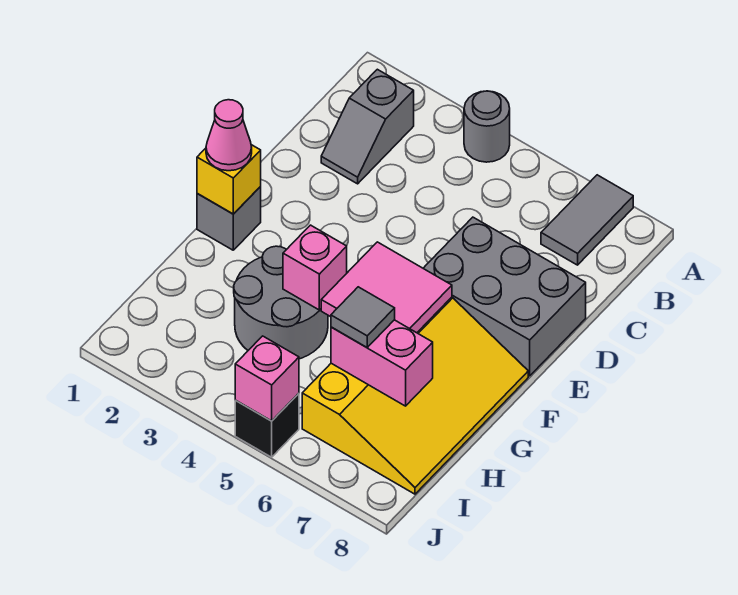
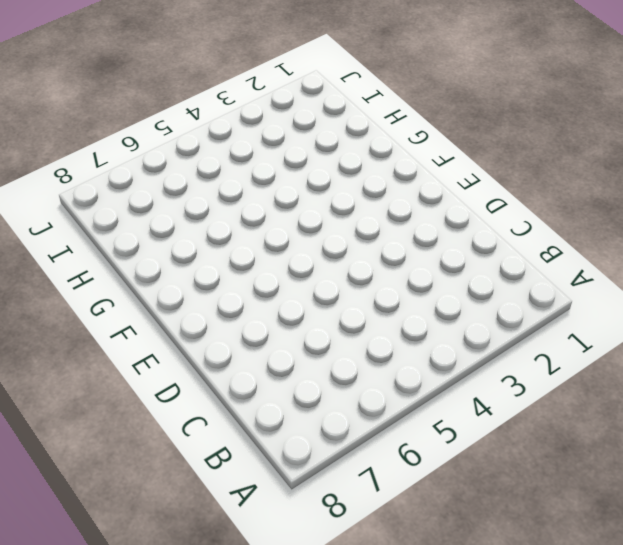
none -> grey 1x1 round brick [464,91,510,162]
none -> grey 1x2 tile [541,175,633,265]
none -> grey 1x2 slope [321,69,414,184]

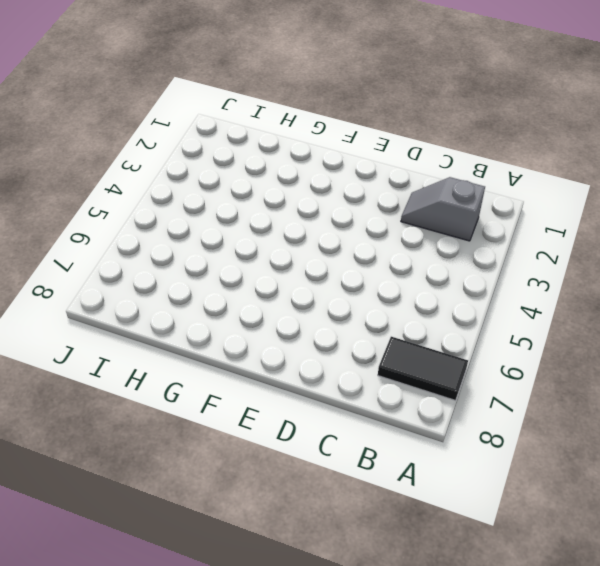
black 1x2 tile [378,337,468,400] -> grey 1x2 tile [541,175,633,265]
none -> grey 1x1 round brick [464,91,510,162]
none -> grey 2x3 brick [423,217,586,376]
none -> grey 1x1 brick [197,187,261,250]

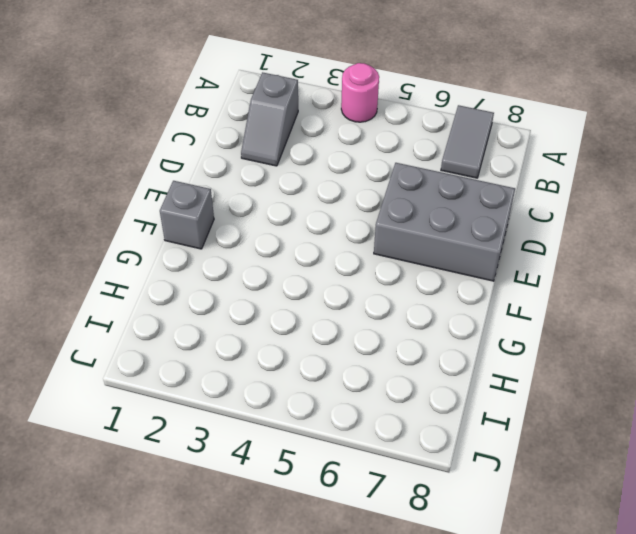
pink 1x1 round brick [341,63,379,122] -> grey 1x1 round brick [464,91,510,162]
none -> yellow 3x4 slope [302,297,528,494]
none -> grey 2x2 round brick [234,246,328,359]
none -> black 1x1 brick [235,393,299,457]

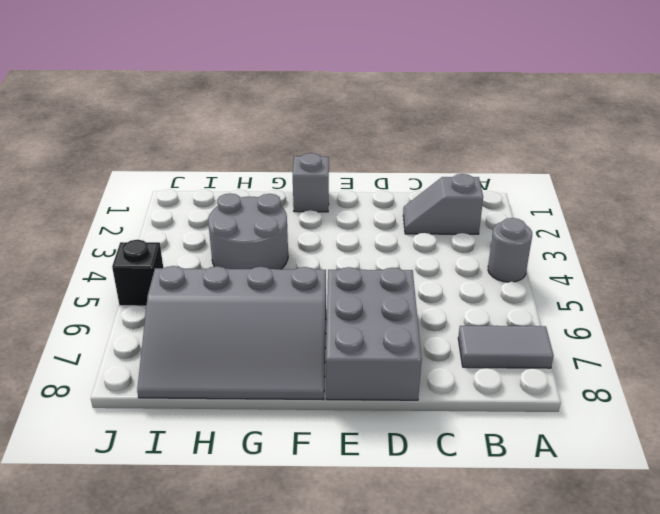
grey 3x4 slope [137,266,326,400] -> yellow 3x4 slope [302,297,528,494]
none -> yellow 1x1 brick [197,145,261,214]
none -> pink 2x2 tile [321,242,452,333]
none -> pink 1x1 brick [283,225,347,310]

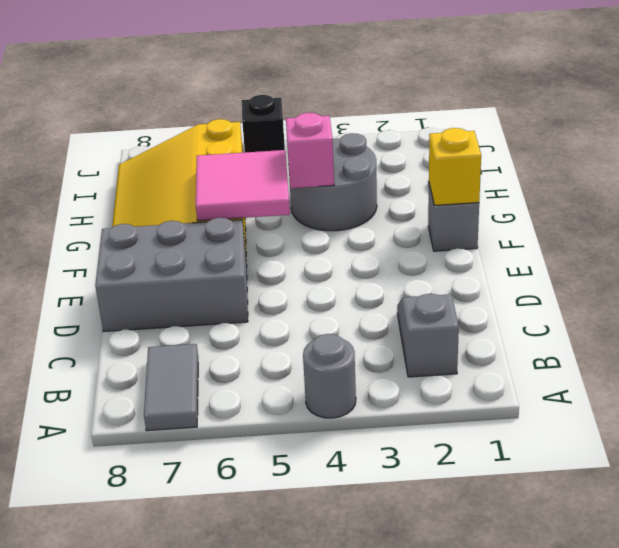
none -> pink 1x2 brick [331,320,433,406]
none -> pink 1x1 brick [235,336,299,421]
none -> pink 1x1 cone [206,100,252,171]

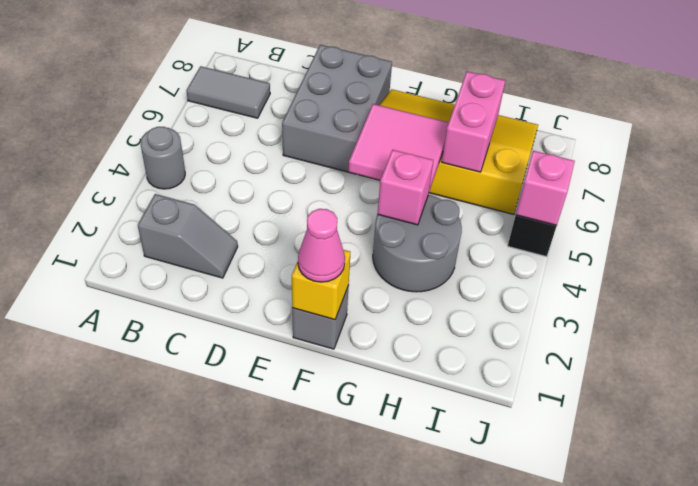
none -> grey 1x1 tile [331,287,395,347]

